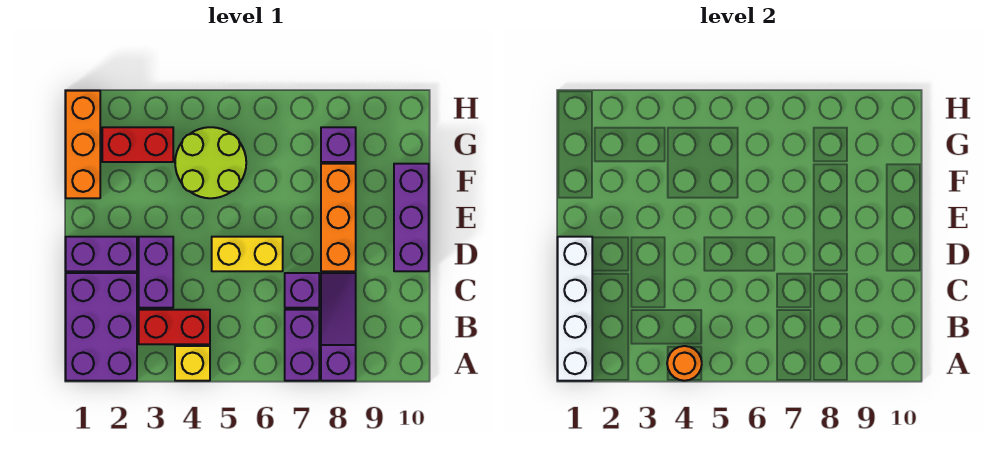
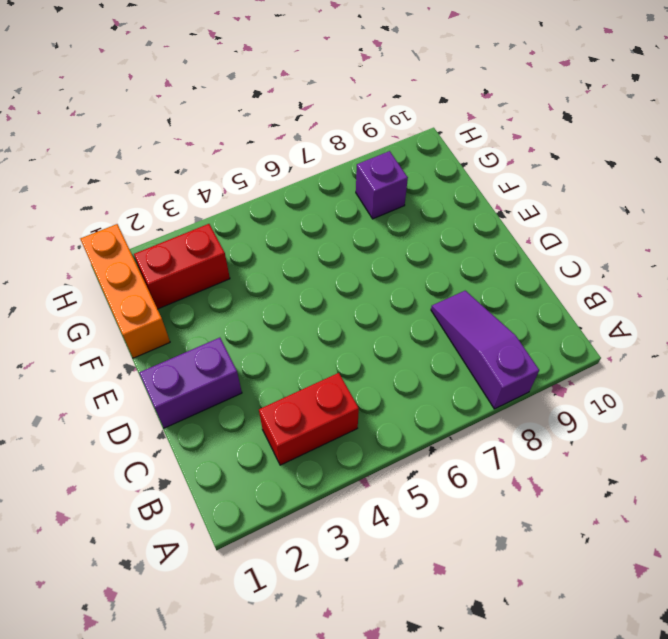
none -> purple 2x3 brick [66,273,137,381]
none -> yellow 1x1 brick [175,346,210,381]
none -> purple 1x2 brick [285,310,319,381]

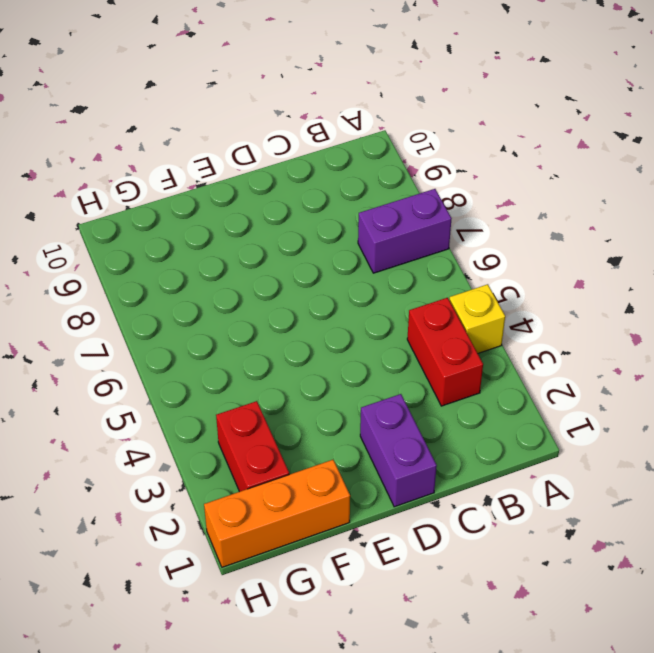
none -> purple 2x3 brick [66,273,137,381]
none -> purple 1x3 slope [321,273,356,381]
none -> purple 1x2 brick [139,237,173,308]

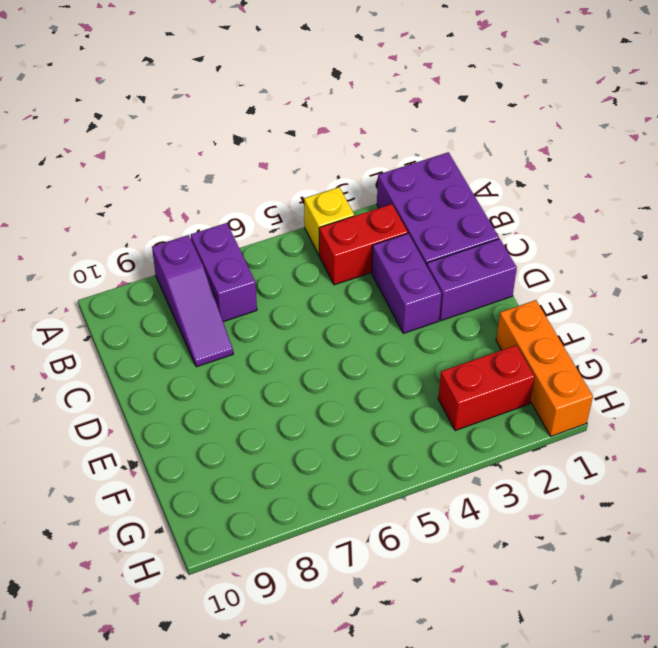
none -> purple 1x1 brick [285,273,319,308]
none -> yellow 1x2 brick [212,237,283,271]
none -> orange 1x3 brick [321,164,356,271]

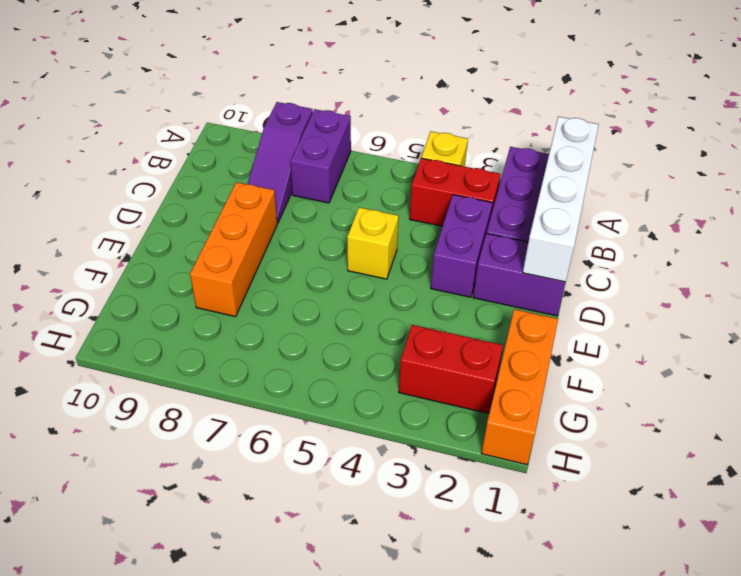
yellow 1x1 brick [347,207,399,279] -> yellow 1x2 brick [212,237,283,271]
none -> purple 1x1 brick [285,273,319,308]
none -> purple 1x3 brick [394,164,429,271]
none -> lime 2x2 round brick [175,127,246,198]

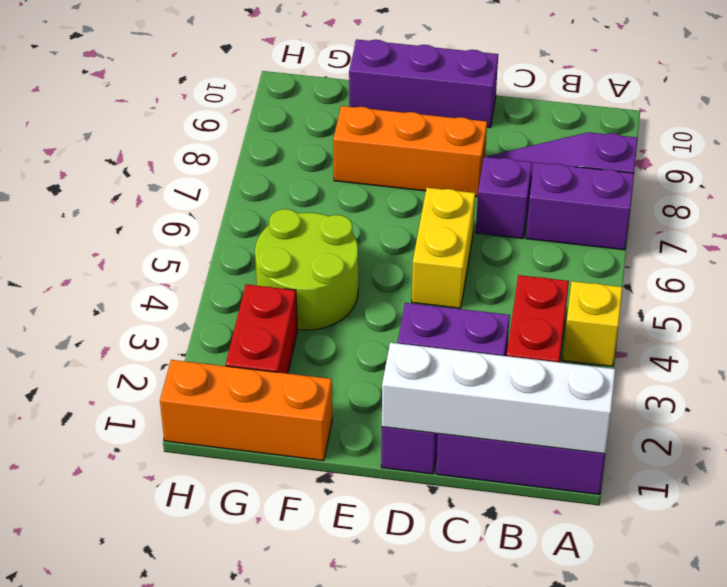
none -> purple 1x1 brick [321,127,356,162]
none -> orange 1x1 round brick [667,346,702,381]

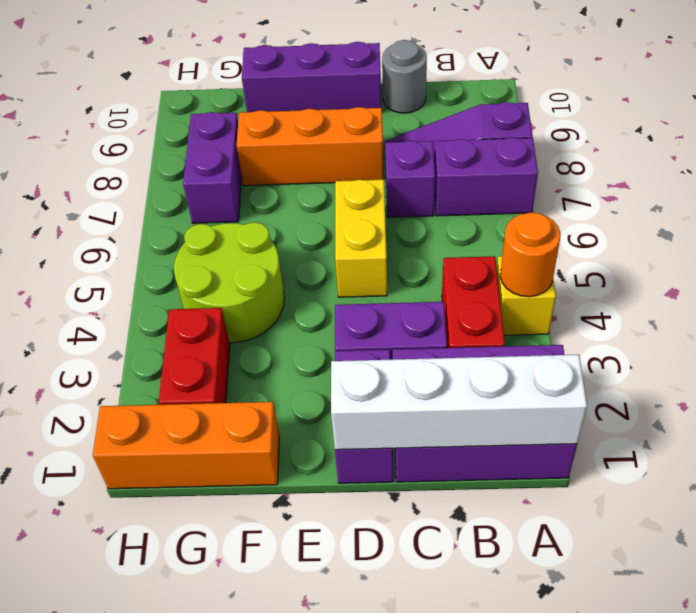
grey 1x1 round brick [382,40,427,113] -> none
purple 1x2 brick [183,112,242,223] -> purple 1x1 brick [321,127,356,162]

